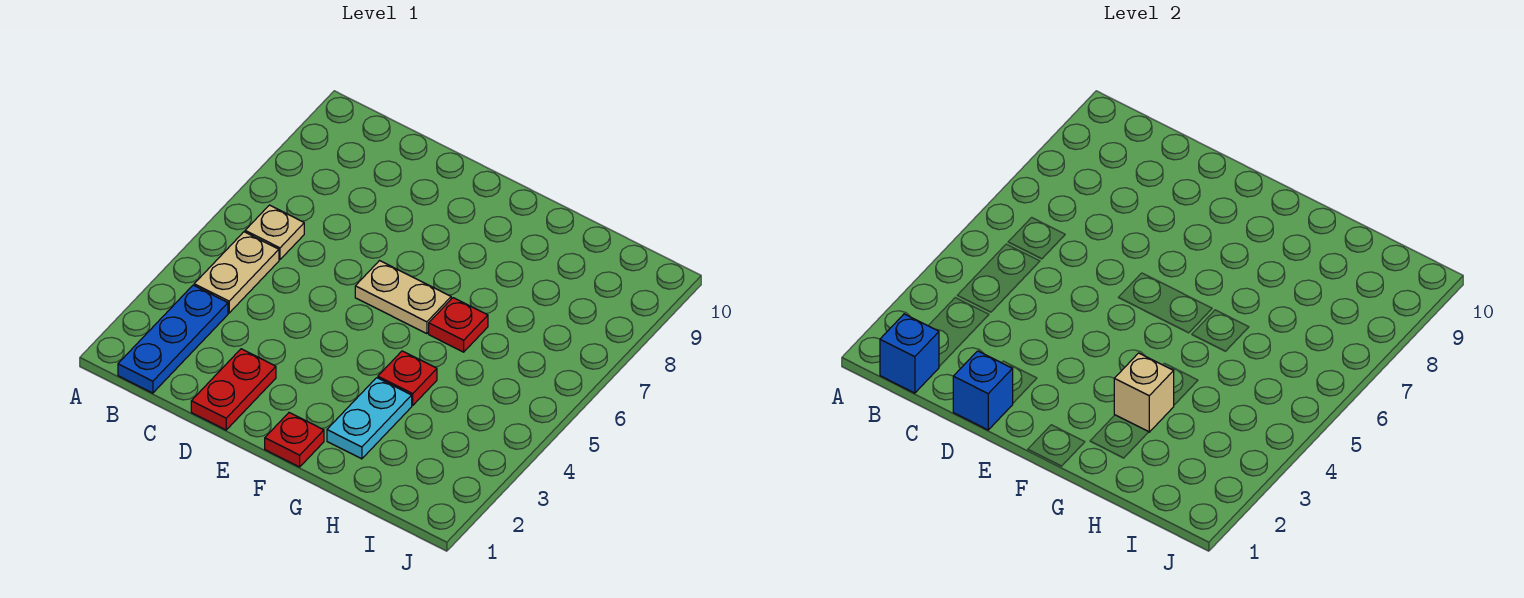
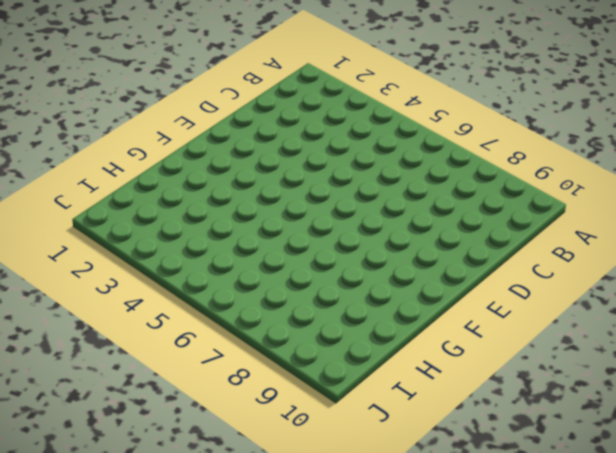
none -> blue 1x3 plate [118,285,228,393]
none -> tan 1x2 plate [194,232,279,313]
none -> tan 1x1 plate [245,205,304,260]

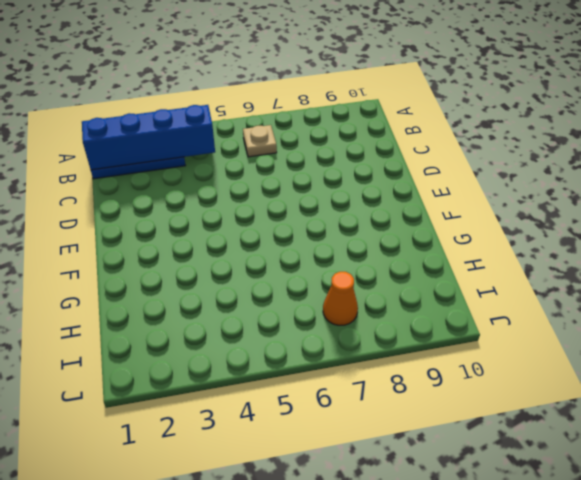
blue 1x4 brick [82,105,215,170] -> blue 1x1 brick [880,314,939,393]
orange 1x1 cone [323,272,358,325] -> none
none -> tan 1x2 plate [194,232,279,313]
none -> red 1x2 plate [191,349,276,430]
none -> tan 1x2 plate [355,261,451,334]

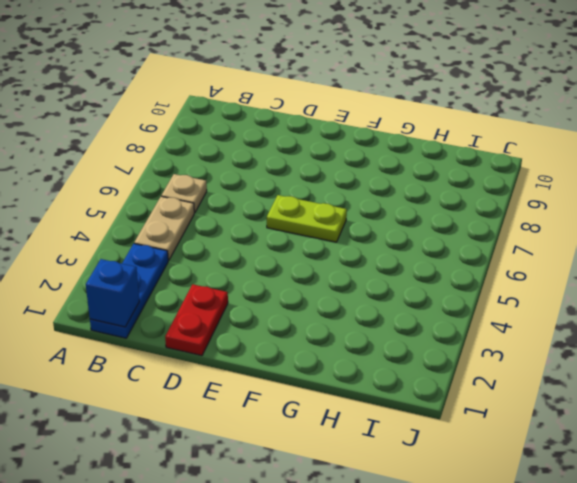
lime 1x2 plate [267,195,347,242] -> tan 1x2 plate [355,261,451,334]
none -> red 1x1 plate [265,413,324,467]
none -> cyan 1x2 plate [327,378,412,459]
none -> red 1x1 plate [378,351,437,405]

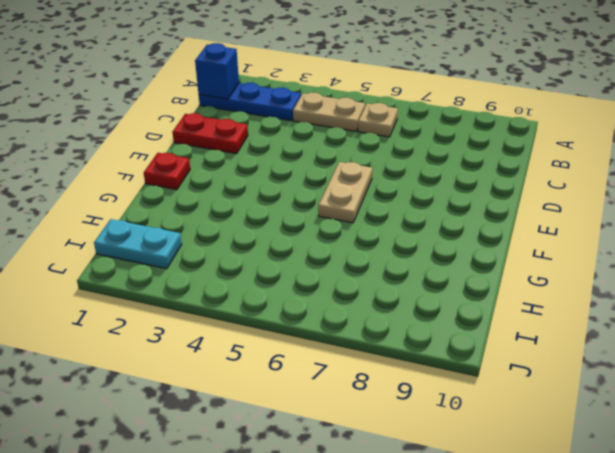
cyan 1x2 plate [94,219,182,269] -> cyan 1x2 plate moved to [327,378,412,459]
none -> red 1x1 plate [378,351,437,405]
none -> red 1x1 plate [429,298,488,352]
none -> blue 1x1 brick [953,351,1013,430]

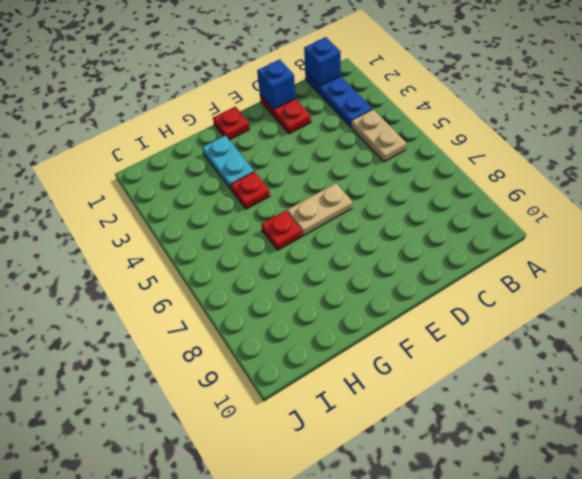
none -> tan 1x1 plate [245,205,304,260]
none -> tan 1x1 brick [1114,353,1174,432]

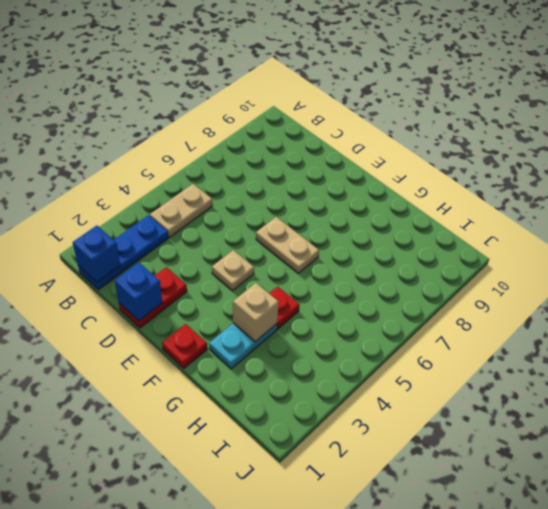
tan 1x1 plate [212,250,254,291] -> tan 1x1 plate moved to [245,205,304,260]
none -> red 1x1 plate [429,298,488,352]

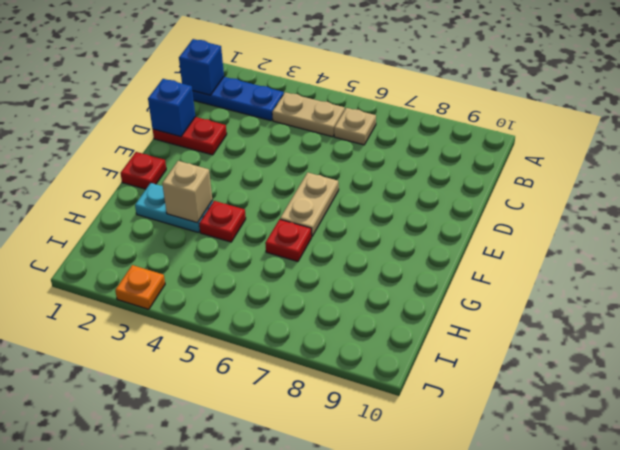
orange 1x1 plate [115,265,165,309] -> none

